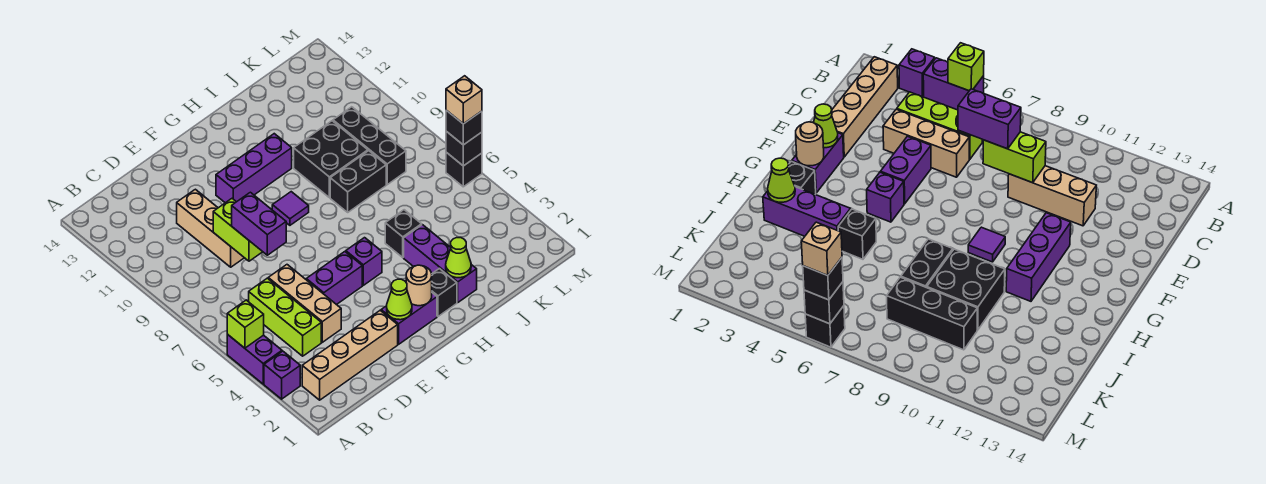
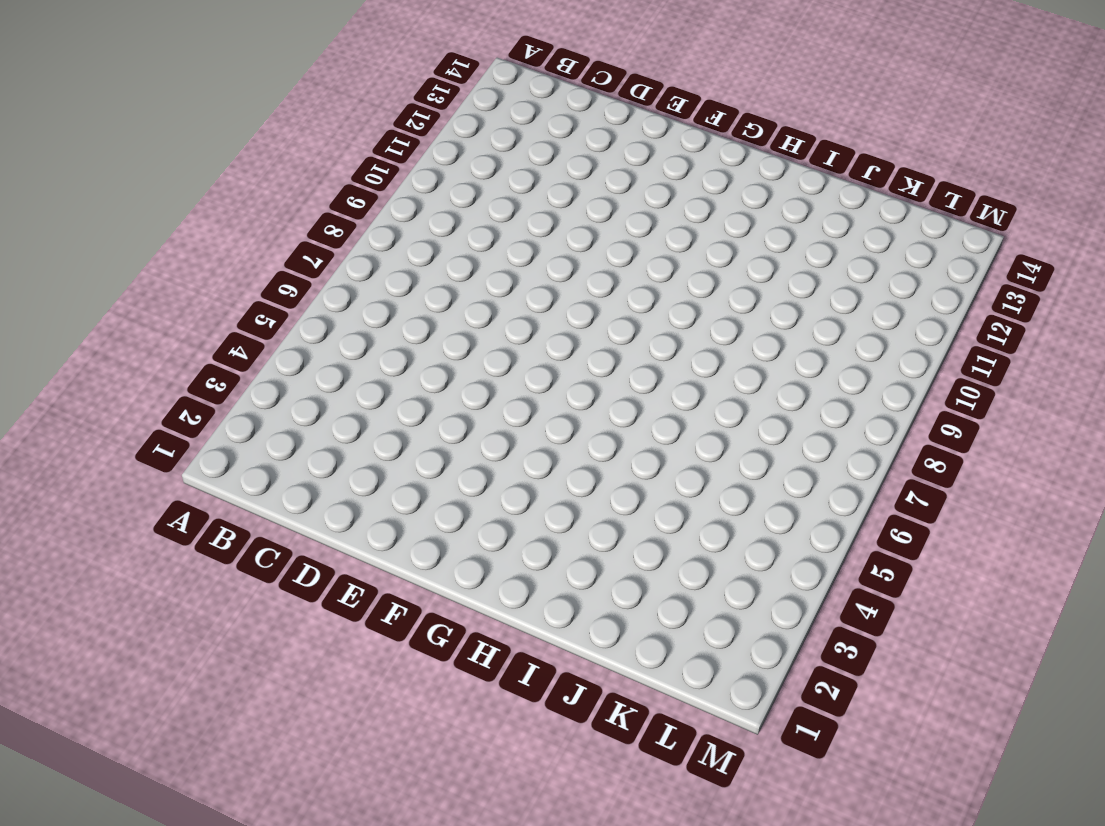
none -> purple 1x1 brick [264,351,300,399]
none -> purple 1x2 brick [227,335,282,384]
none -> tan 1x4 brick [302,310,398,400]

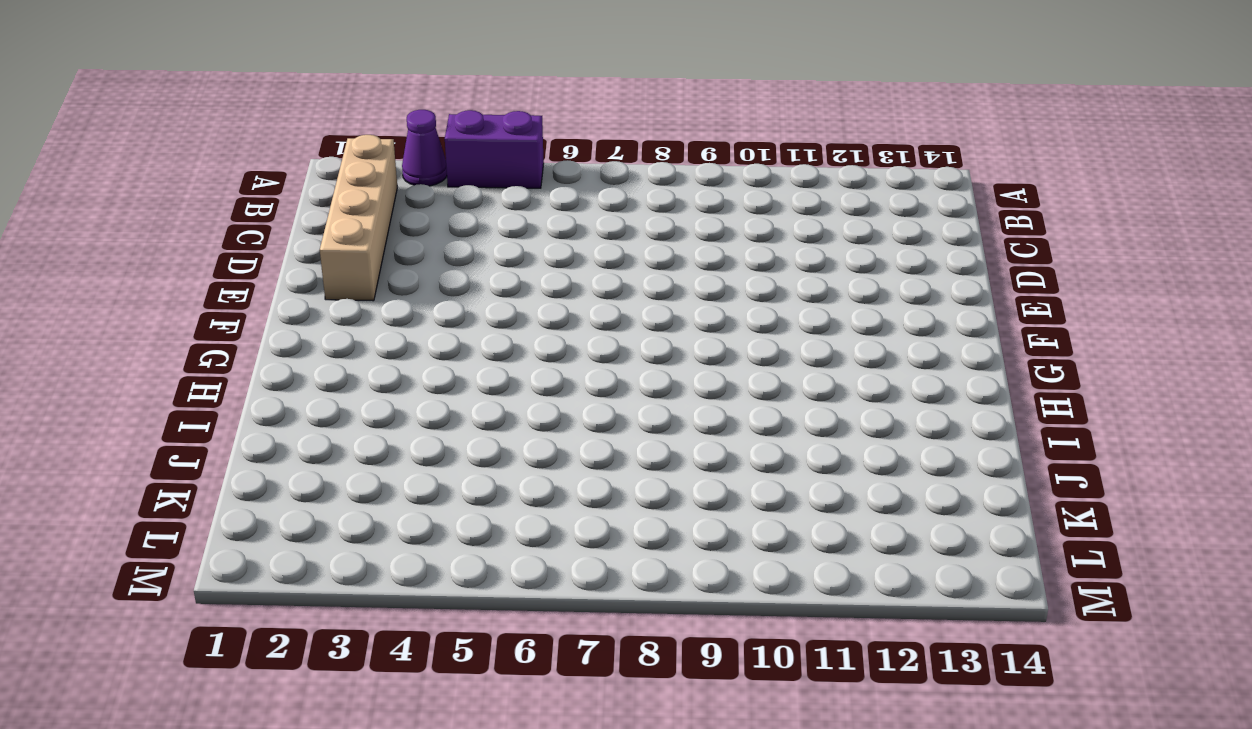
purple 1x1 cone [402,110,447,186] -> purple 1x1 brick [264,351,300,399]
none -> lime 1x3 brick [249,278,321,356]
none -> tan 1x3 brick [268,265,341,342]
none -> tan 1x3 brick [177,189,244,267]

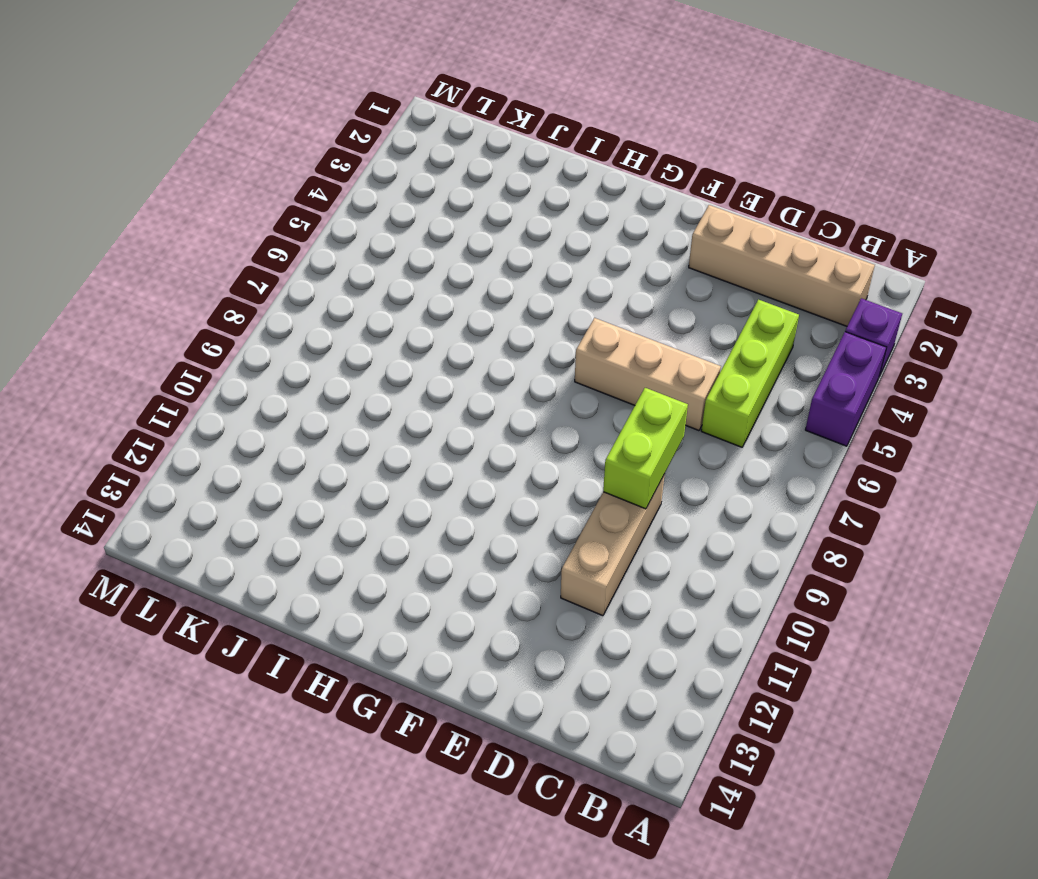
tan 1x3 brick [575,318,721,431] -> tan 1x3 brick turned to [268,265,341,342]
none -> purple 1x2 brick [306,252,362,305]
none -> purple 1x2 brick [381,293,437,344]
none -> purple 1x3 brick [216,134,292,203]

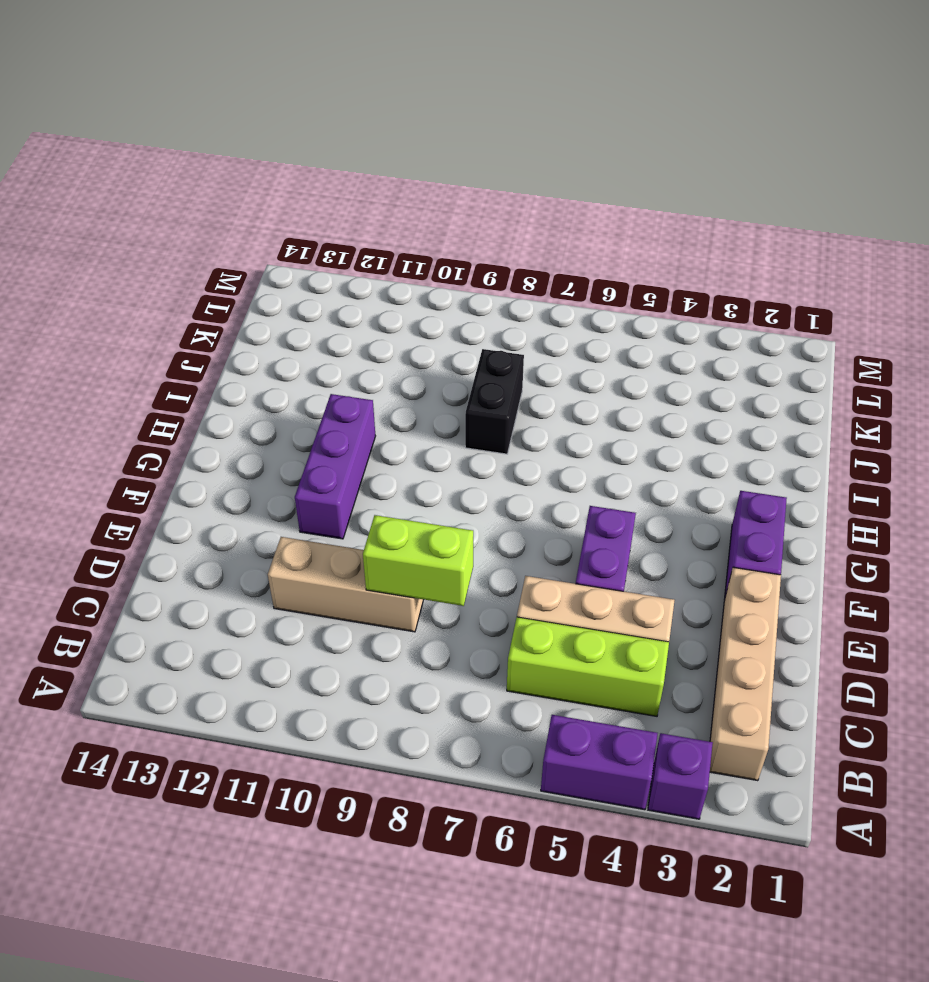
none -> purple 1x1 brick [346,238,382,285]
none -> purple 1x1 tile [272,192,309,225]
none -> black 1x1 brick [432,269,457,316]

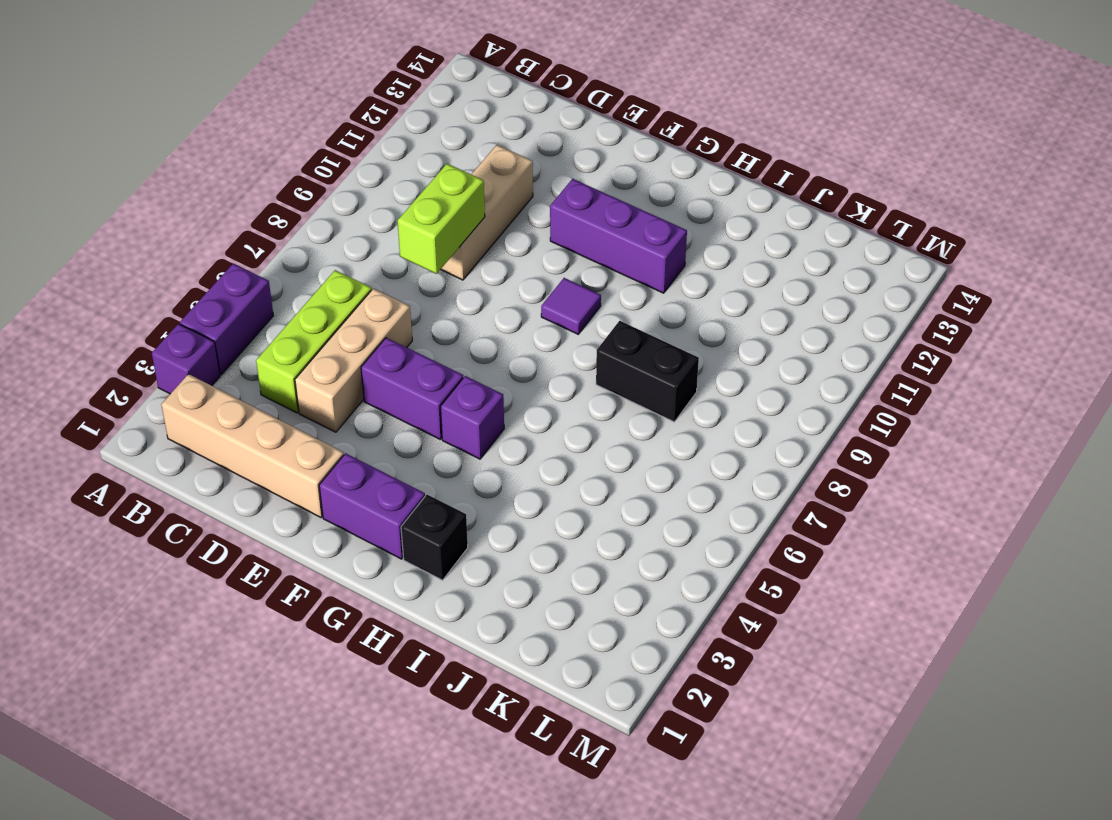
none -> purple 1x3 brick [404,225,477,302]
none -> black 1x1 brick [385,210,422,257]
none -> black 2x2 brick [294,121,368,198]

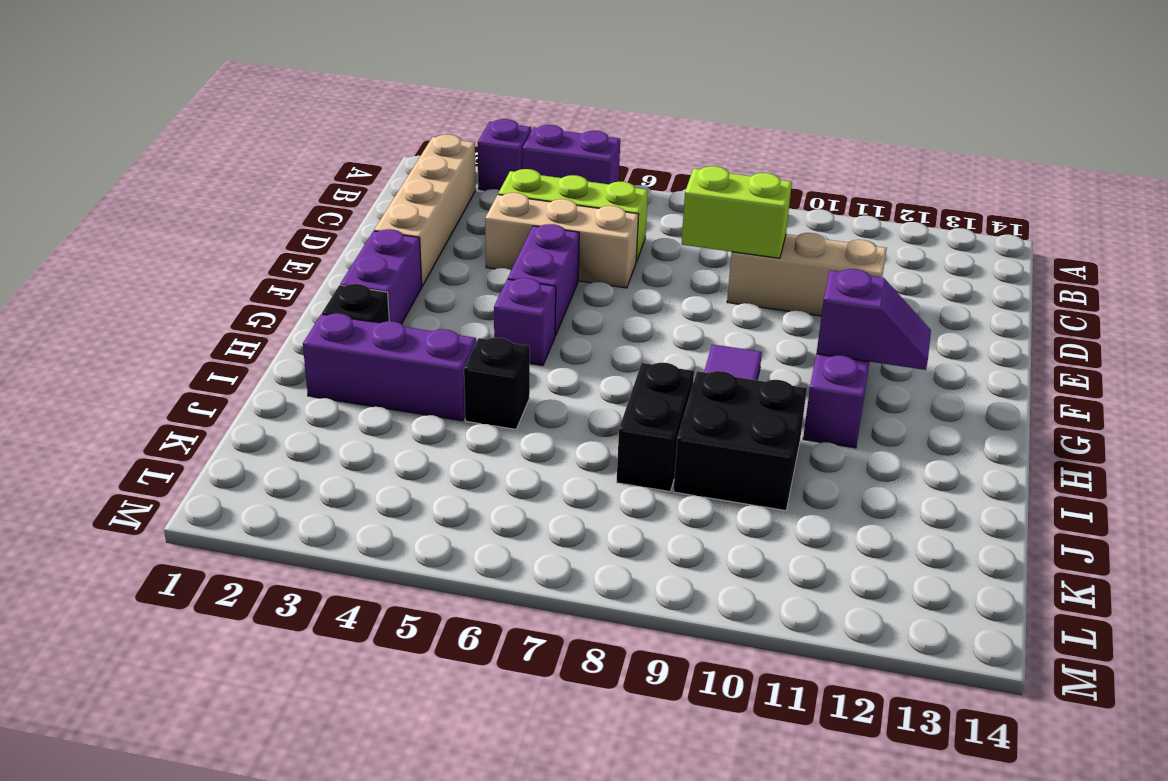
purple 1x2 slope [817,269,931,370] -> none
none -> black 1x3 brick [333,107,406,185]
none -> black 1x1 brick [446,152,482,187]
none -> lime 1x1 brick [227,300,264,348]

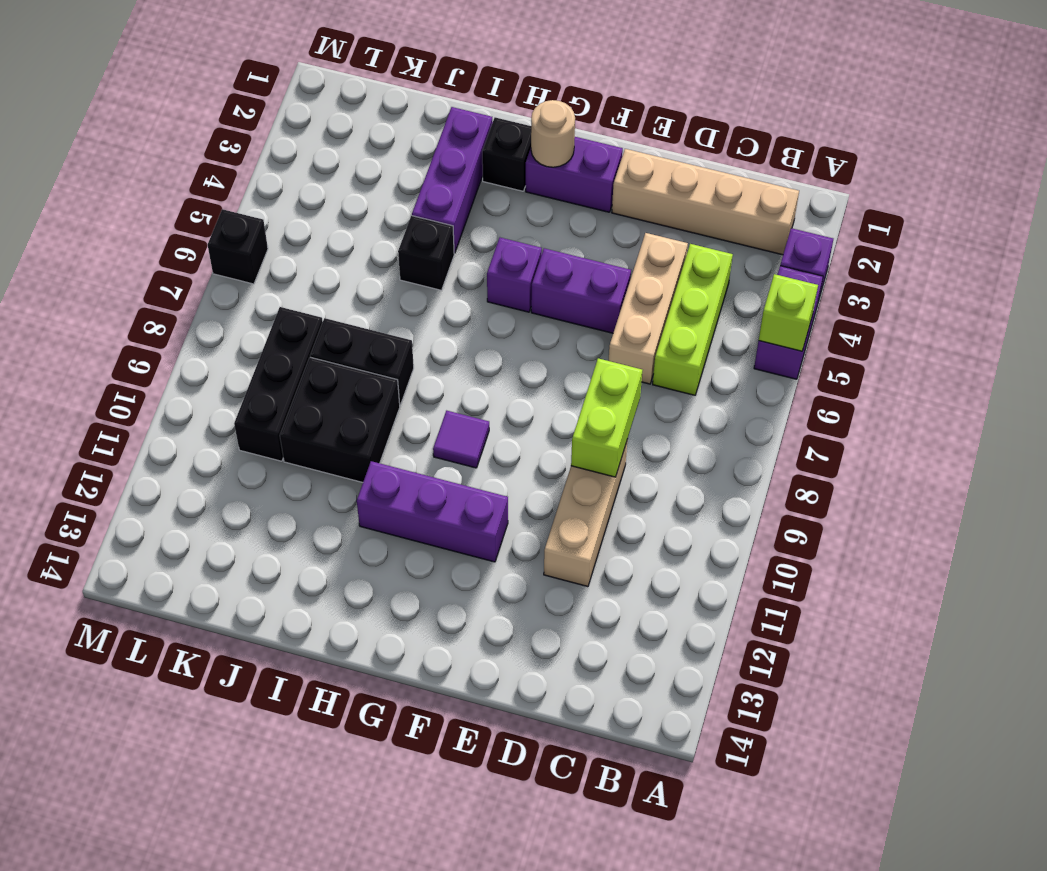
none -> lime 1x1 cone [387,279,412,320]
none -> lime 1x1 cone [446,238,471,278]
none -> black 1x1 brick [446,131,482,166]

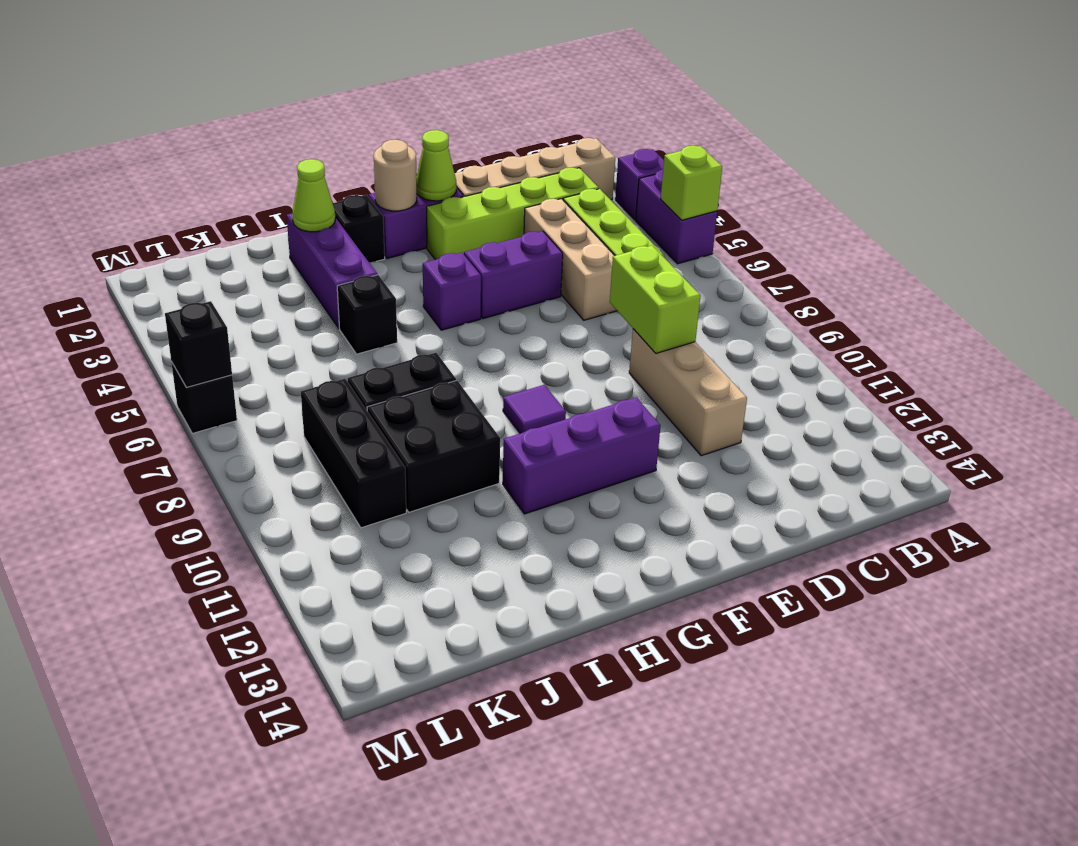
lime 1x4 brick [427,168,599,260] -> none
none -> purple 1x2 brick [232,192,286,255]
none -> black 1x1 brick [446,110,482,145]
none -> tan 1x1 brick [446,76,482,124]

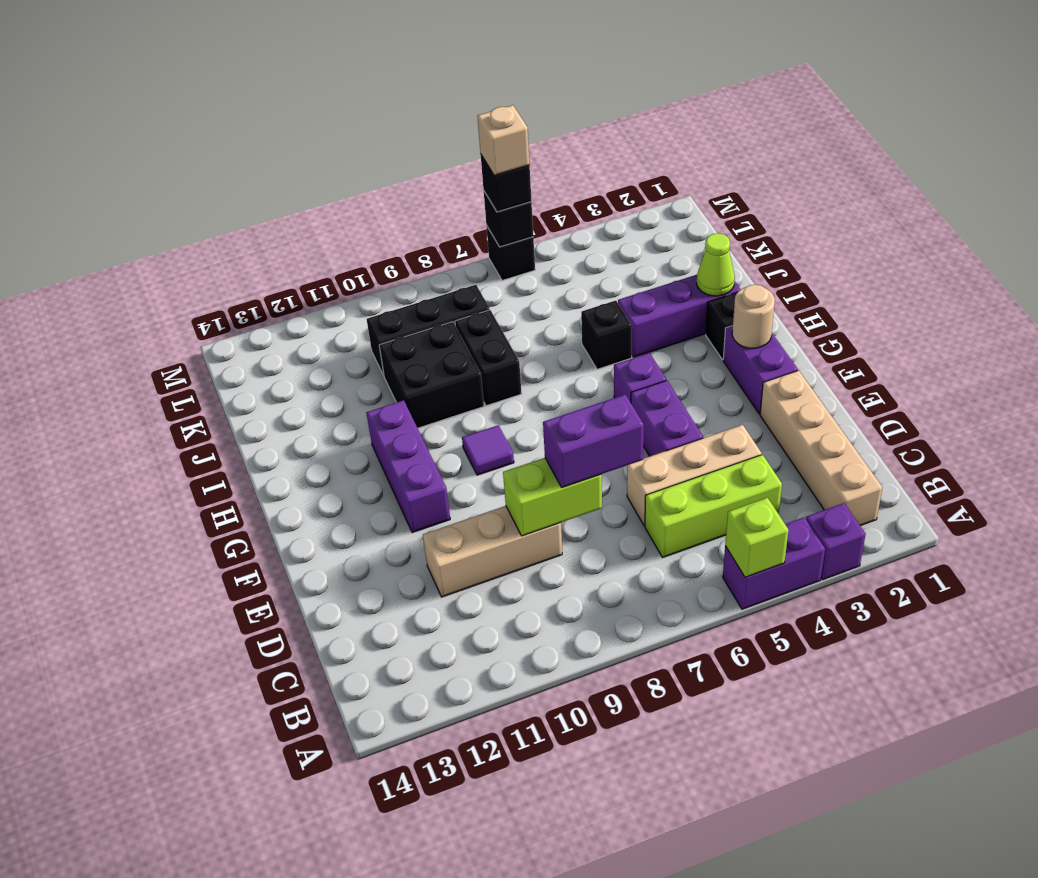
none -> lime 1x1 cone [387,279,412,320]

